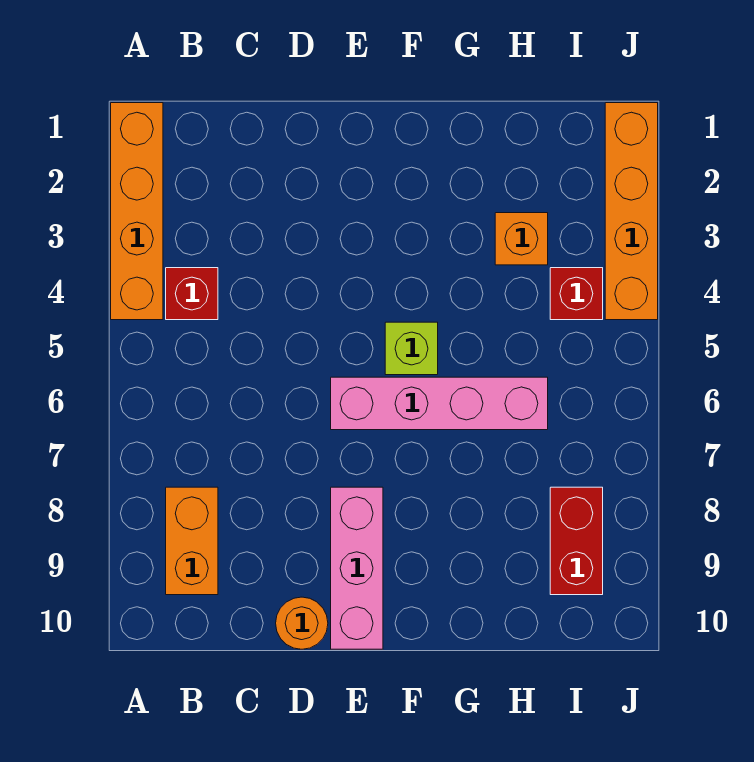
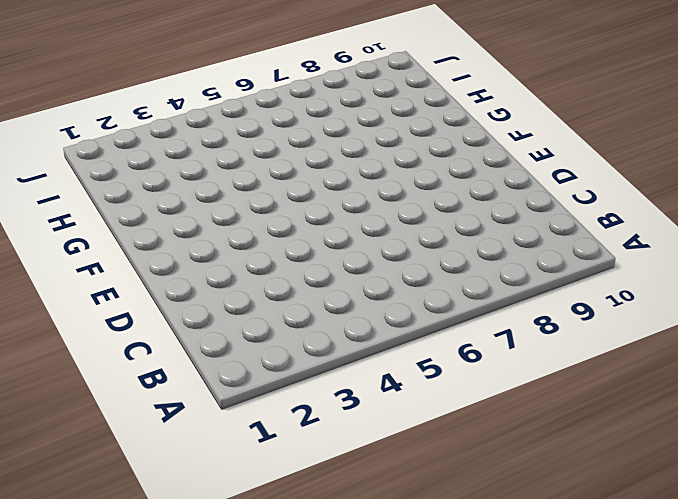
none -> orange 1x4 brick [111,103,163,320]
none -> red 1x1 brick [166,268,218,320]

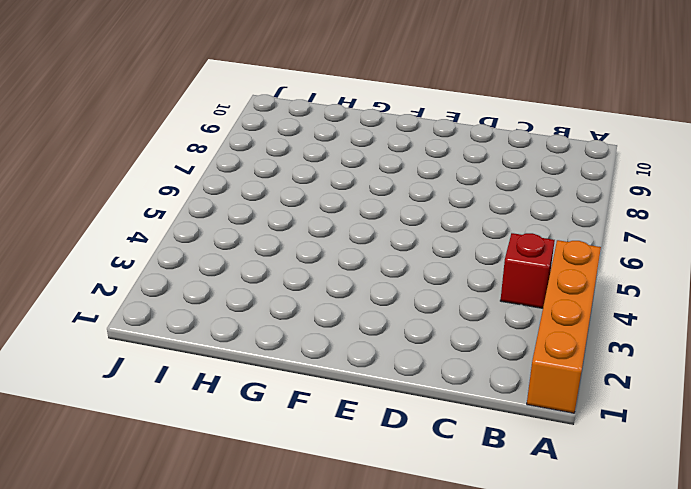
none -> orange 1x2 brick [166,487,218,595]
none -> orange 1x1 round brick [276,597,328,649]

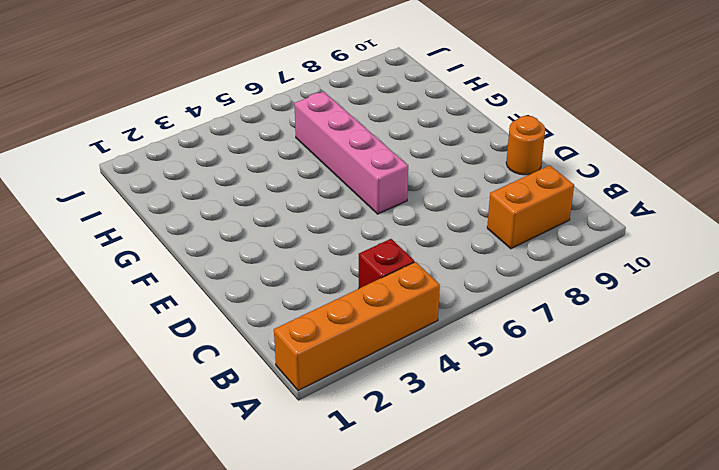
none -> pink 1x3 brick [331,487,383,649]
none -> lime 1x1 brick [385,322,438,375]

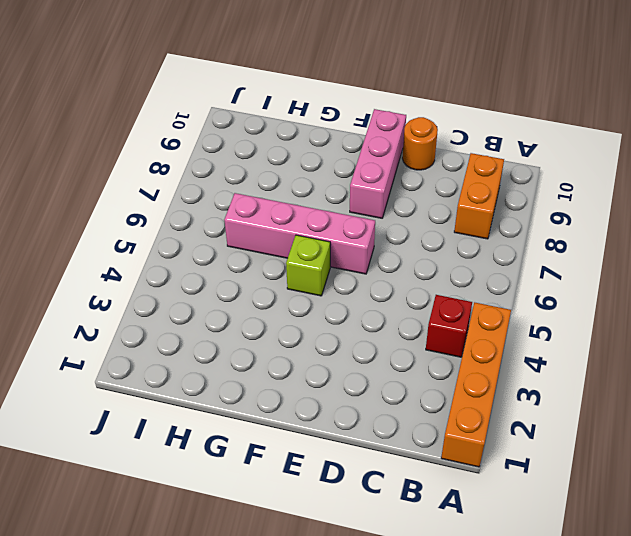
none -> orange 1x1 brick [495,213,548,265]
none -> red 1x1 brick [550,268,603,320]

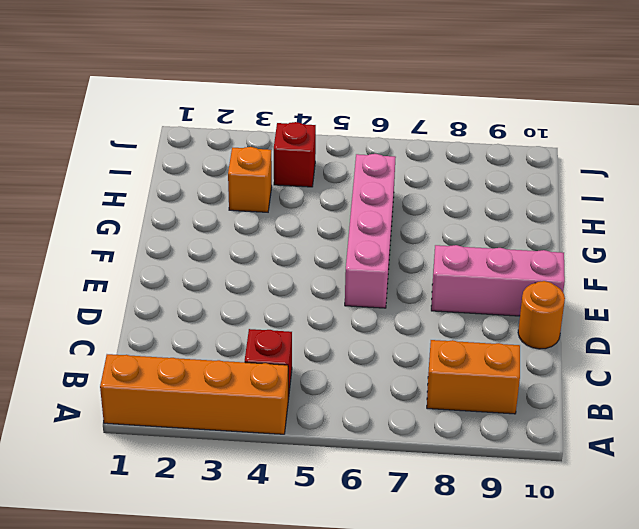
none -> lime 1x1 brick [385,322,438,375]
none -> red 1x2 brick [550,487,603,595]

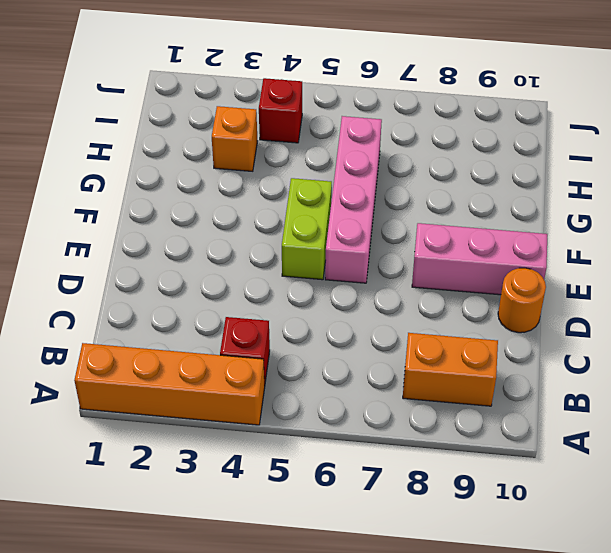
lime 1x2 brick [282,178,332,280] -> lime 1x1 brick [385,322,438,375]
none -> red 1x2 brick [550,487,603,595]
none -> orange 1x4 brick [605,103,658,320]

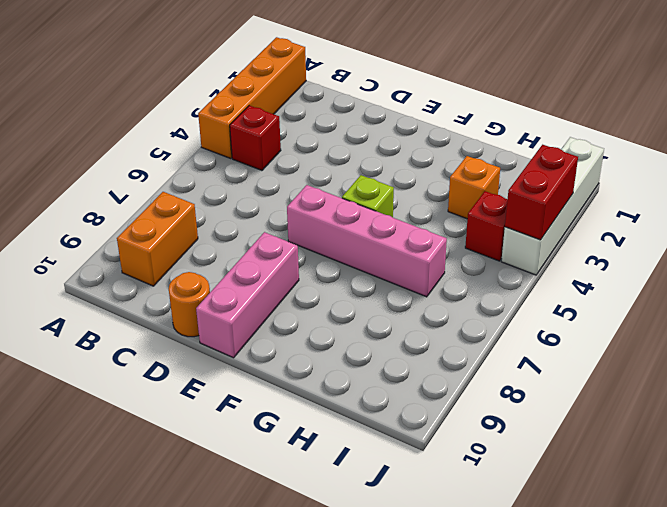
white 1x4 brick [501,137,604,275] -> orange 1x4 brick [605,103,658,320]
red 1x2 brick [505,145,578,240] -> red 1x2 brick moved to [550,487,603,595]

